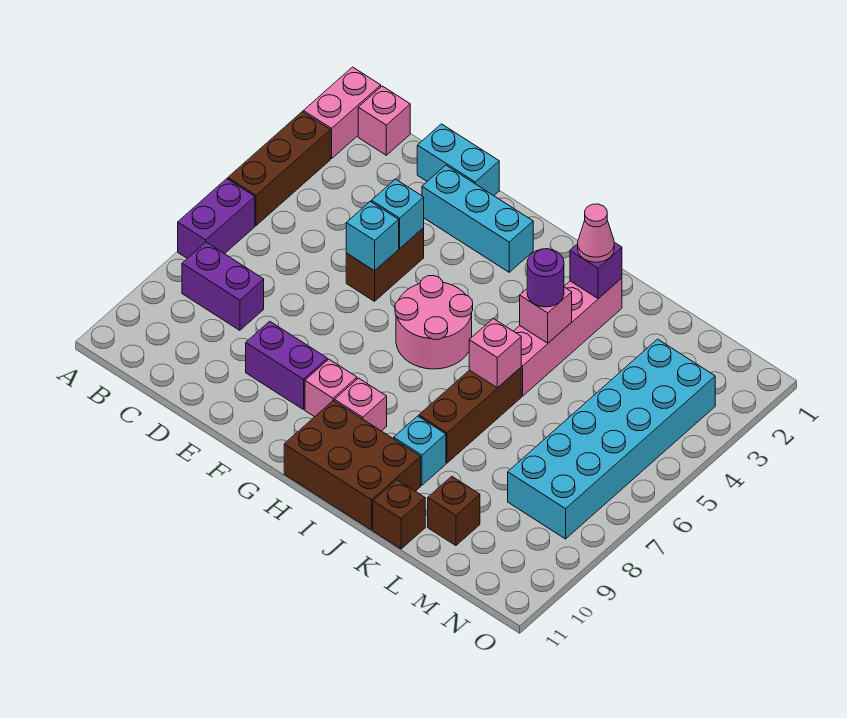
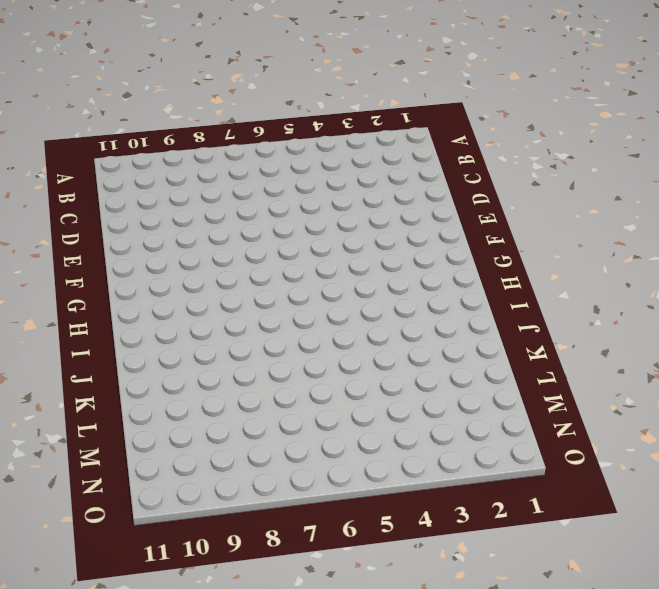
none -> pink 1x2 brick [303,67,381,159]
none -> brown 1x3 brick [228,112,330,225]
none -> purple 1x2 brick [178,179,255,258]

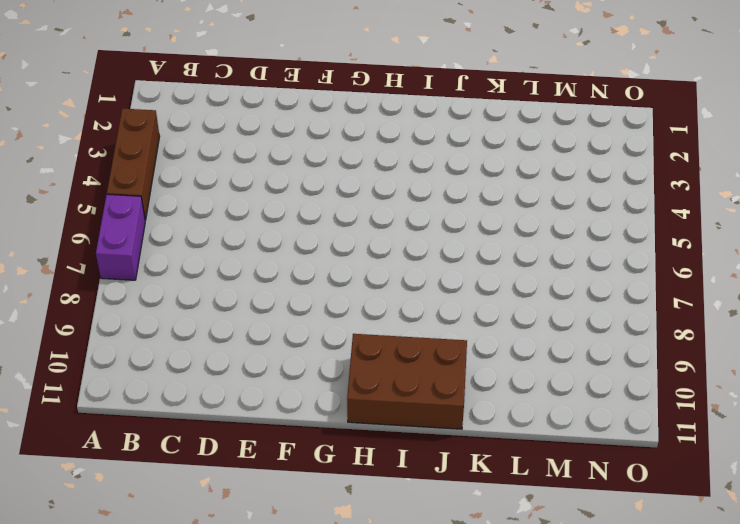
none -> pink 1x2 brick [303,67,381,159]
none -> pink 1x1 brick [358,86,410,155]
none -> purple 1x2 brick [182,242,264,330]

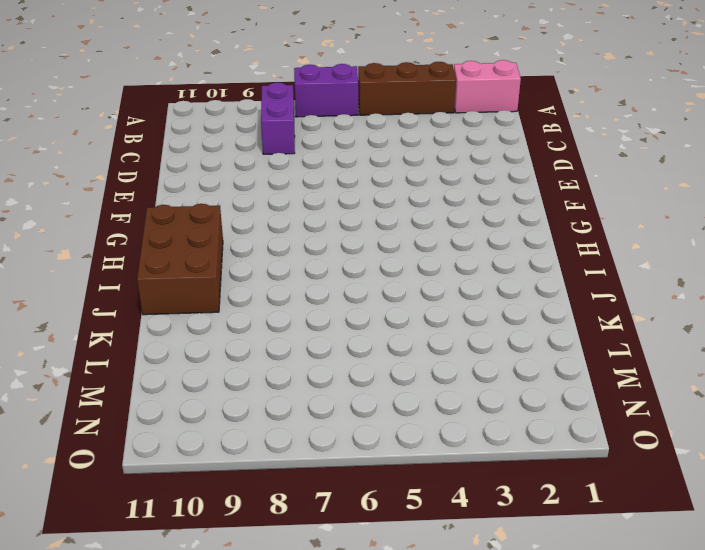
none -> pink 1x1 brick [358,86,410,155]
none -> cyan 1x2 brick [417,124,499,196]
none -> cyan 1x3 brick [422,165,533,272]

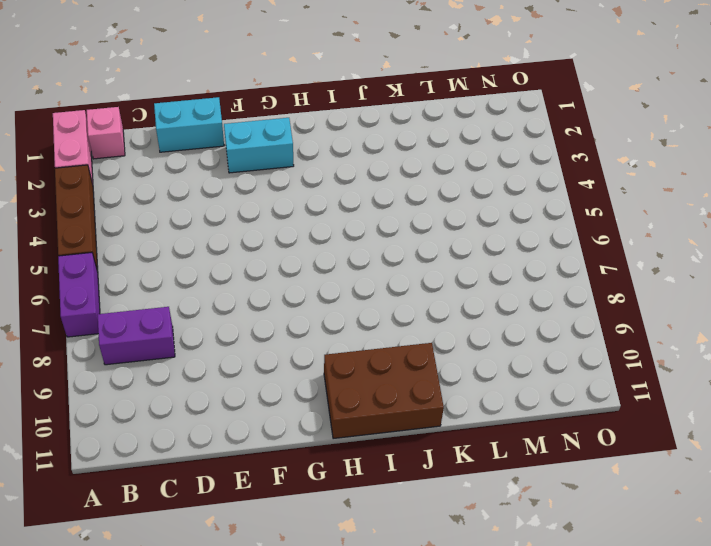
cyan 1x2 brick [224,118,294,173] -> cyan 1x3 brick [422,165,533,272]
none -> brown 1x2 brick [346,228,424,301]
none -> purple 1x2 brick [246,321,327,410]
none -> pink 2x2 round brick [395,275,473,369]

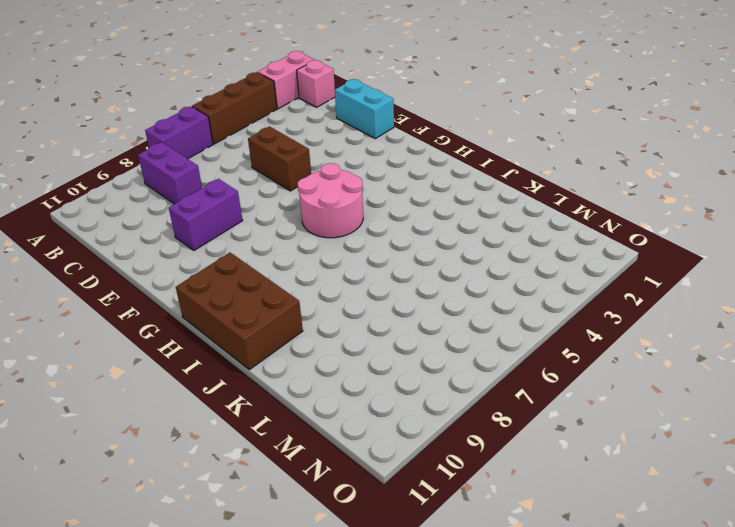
brown 1x2 brick [248,127,311,191] -> brown 1x2 brick turned to [346,228,424,301]
purple 1x2 brick [169,179,243,250] -> purple 1x2 brick turned to [246,321,327,410]
none -> cyan 1x3 brick [422,165,533,272]
none -> pink 1x1 brick [305,359,357,417]
none -> pink 1x1 brick [335,378,387,431]

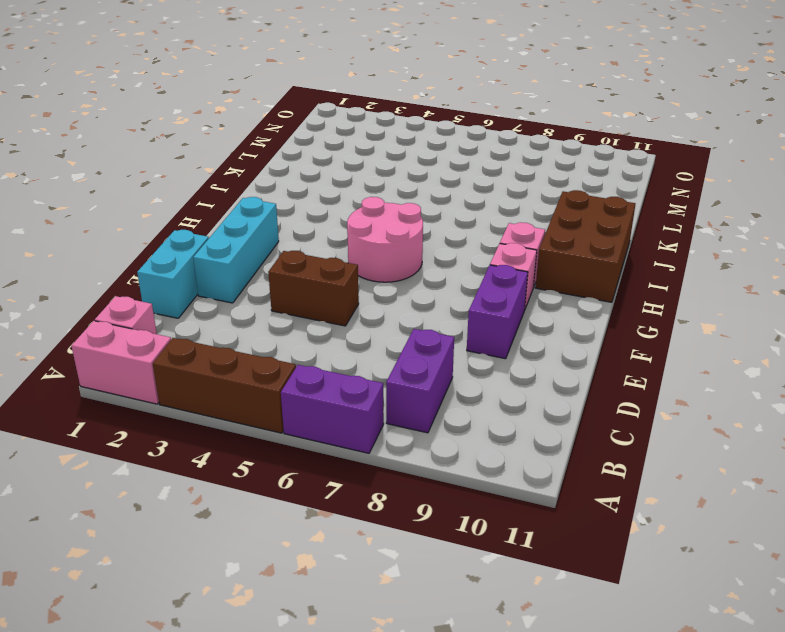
none -> pink 1x4 brick [514,278,622,396]
none -> brown 1x3 brick [419,368,521,463]
none -> cyan 1x1 brick [394,416,446,485]

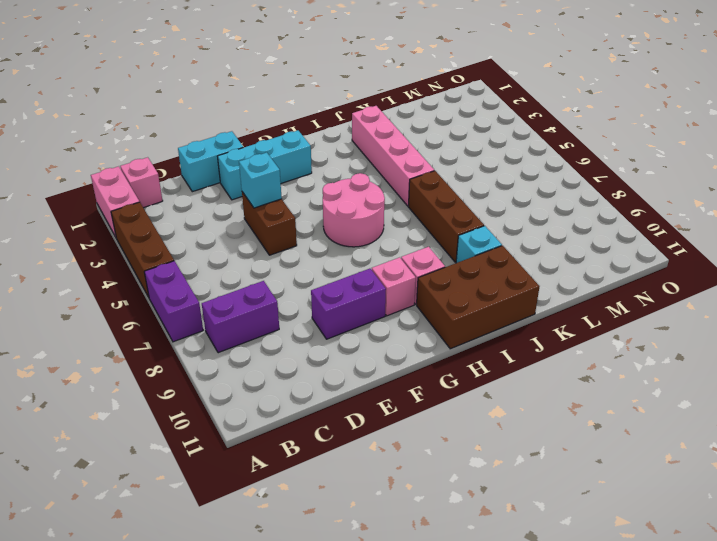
none -> brown 1x1 brick [373,480,425,549]
none -> brown 1x1 brick [428,476,480,546]
none -> cyan 2x6 brick [508,339,715,539]

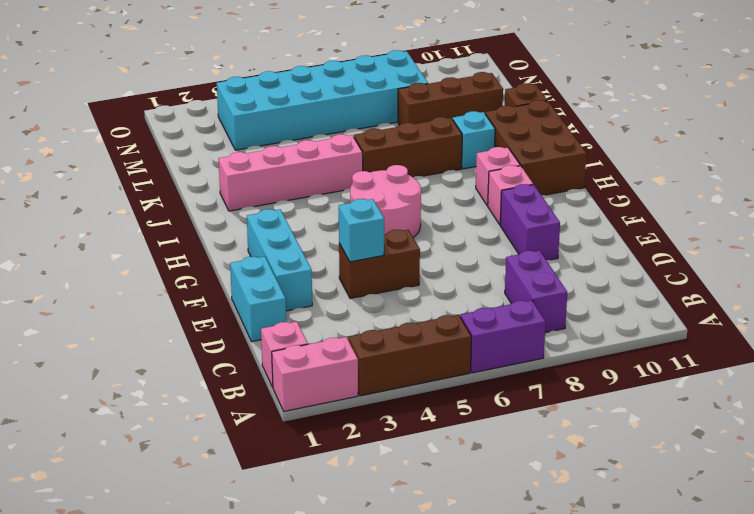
brown 1x3 brick [398,72,503,125] -> brown 1x1 brick [428,476,480,546]
none -> cyan 1x1 brick [346,201,399,271]
none -> purple 1x1 brick [570,242,622,299]
none -> pink 1x1 brick [520,287,572,343]

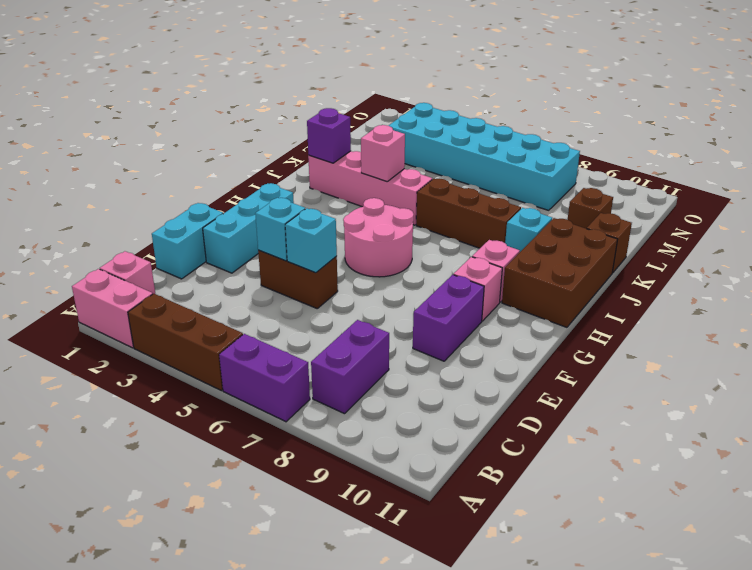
none -> pink 1x1 brick [469,319,521,388]
none -> pink 1x1 cone [578,204,614,262]
none -> purple 1x1 round brick [527,249,564,307]

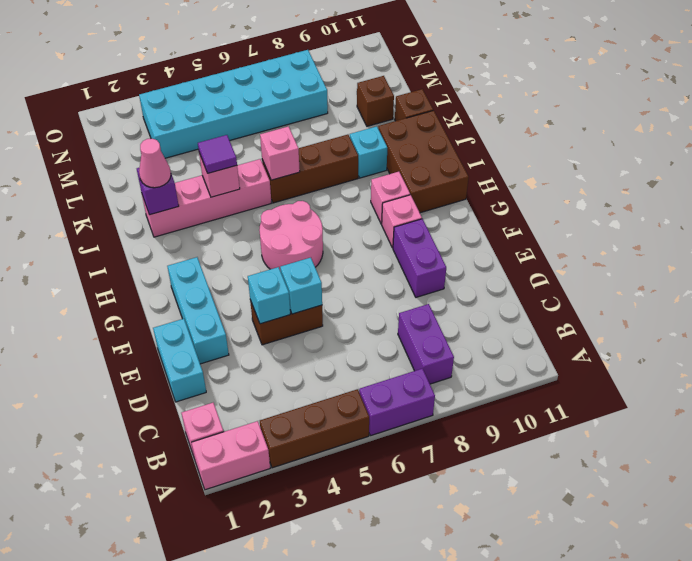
purple 1x1 tile [198,135,237,173] -> purple 1x1 round brick [527,249,564,307]

